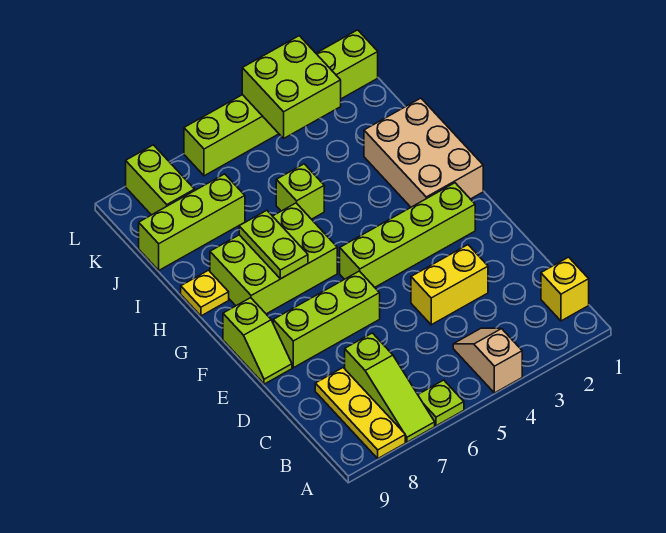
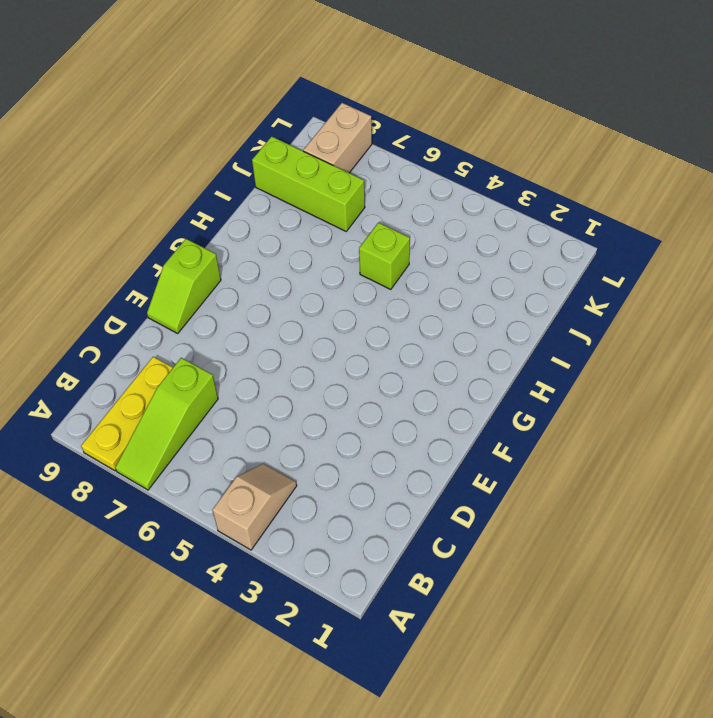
tan 1x2 brick [303,103,372,173] -> lime 1x2 brick [126,145,195,215]
none -> lime 1x1 plate [418,380,464,426]
none -> yellow 1x1 brick [541,257,589,321]
none -> yellow 1x2 brick [411,245,488,325]

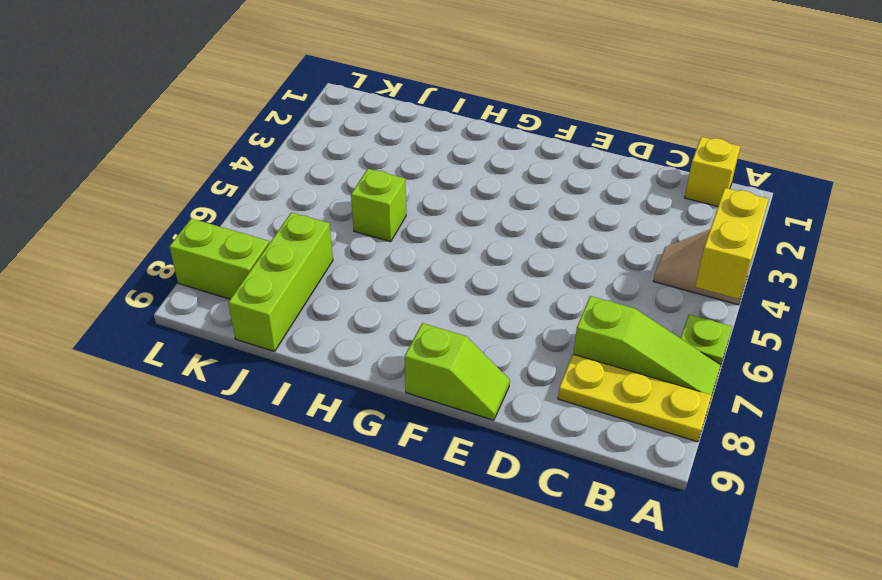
yellow 1x2 brick [695,188,769,299] -> yellow 1x2 brick moved to [411,245,488,325]
none -> lime 1x3 brick [273,271,380,368]
none -> lime 1x4 brick [340,183,475,287]
none -> tan 2x3 brick [364,98,483,207]

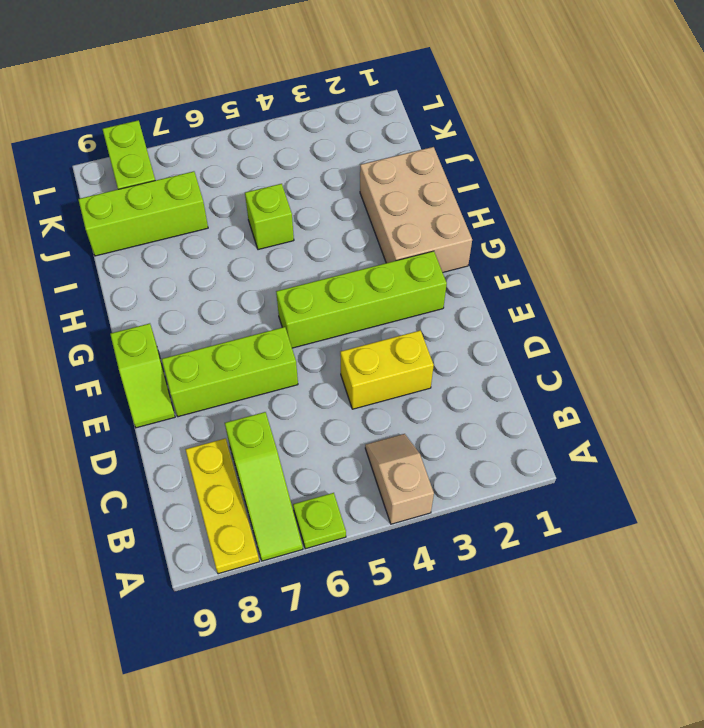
none -> yellow 1x1 brick [541,257,589,321]
none -> lime 2x3 brick [210,203,337,314]
none -> yellow 1x1 plate [181,270,229,316]

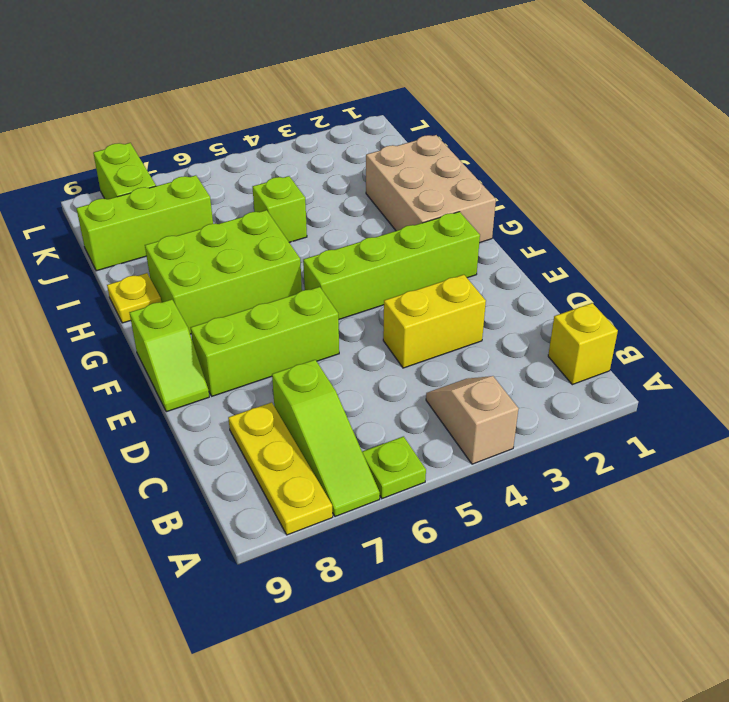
none -> lime 1x6 brick [184,30,378,176]
none -> lime 1x2 plate [239,210,308,279]
none -> lime 2x2 brick [242,36,341,138]

